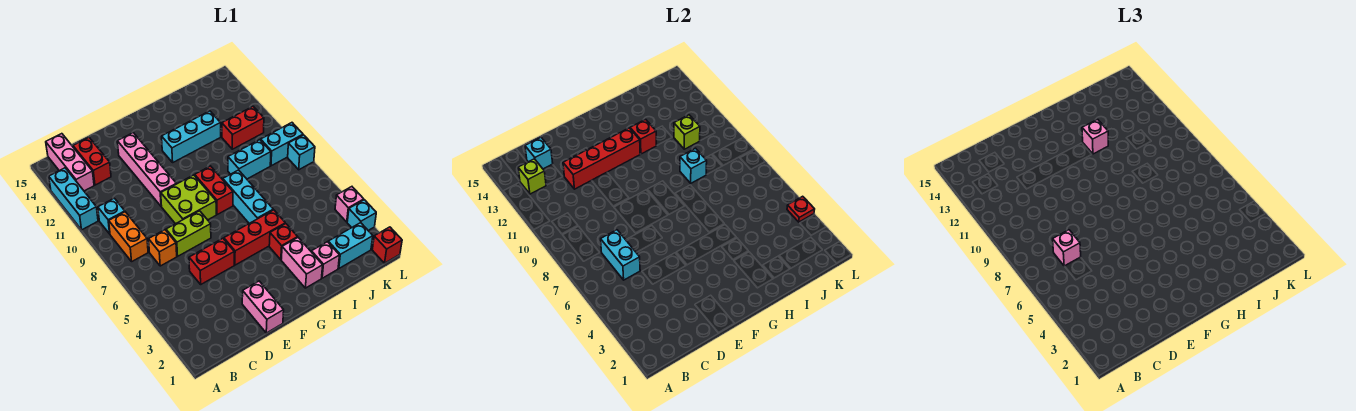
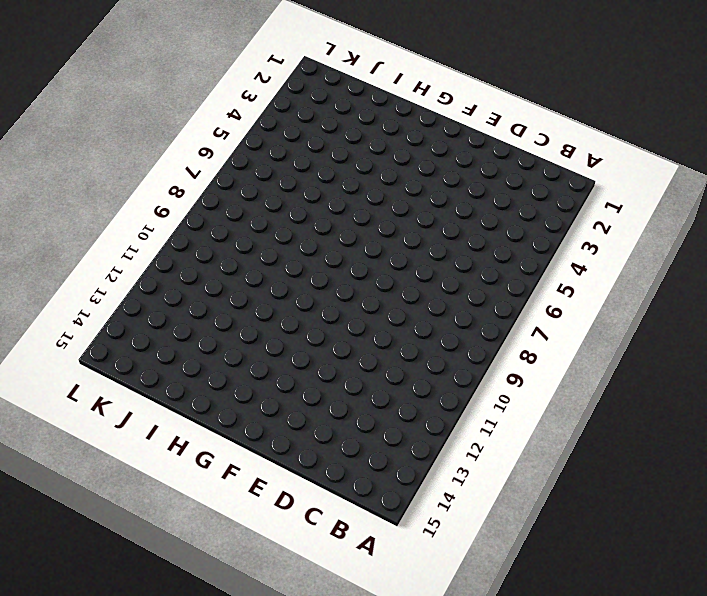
none -> cyan 1x3 brick [49,168,98,230]
none -> orange 1x2 brick [109,212,148,261]
none -> cyan 1x1 brick [98,198,125,234]
none -> pink 1x3 brick [46,134,94,191]

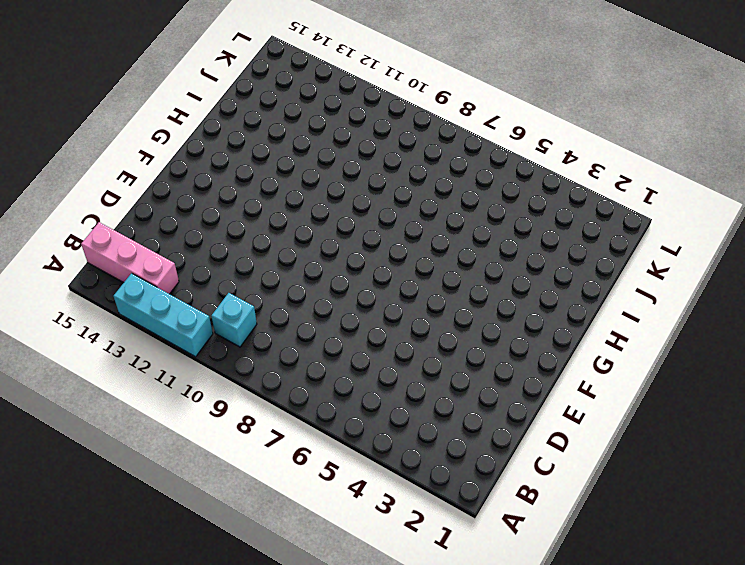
none -> orange 1x2 brick [109,212,148,261]
none -> orange 1x1 brick [149,230,177,266]
none -> red 1x2 brick [73,138,111,185]
none -> red 1x2 brick [189,238,234,284]

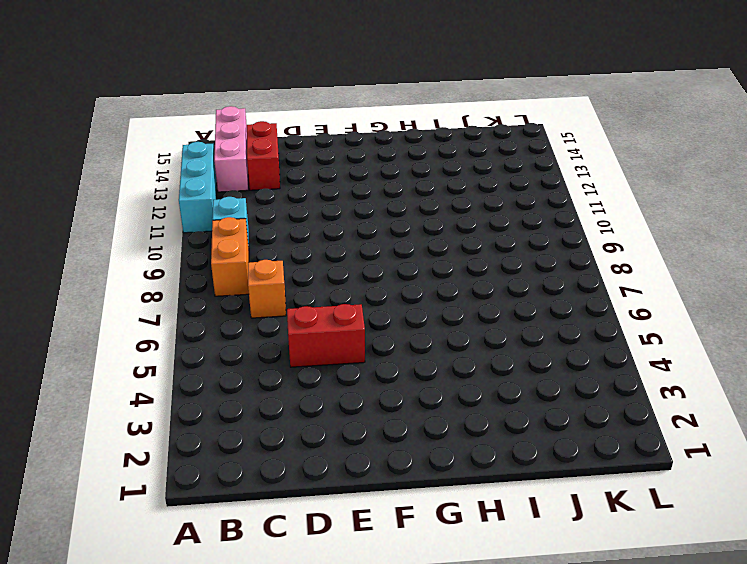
none -> lime 1x2 brick [166,211,211,256]
none -> pink 1x2 brick [242,281,284,333]
none -> lime 2x2 brick [161,175,216,224]
none -> pink 1x4 brick [117,133,176,206]

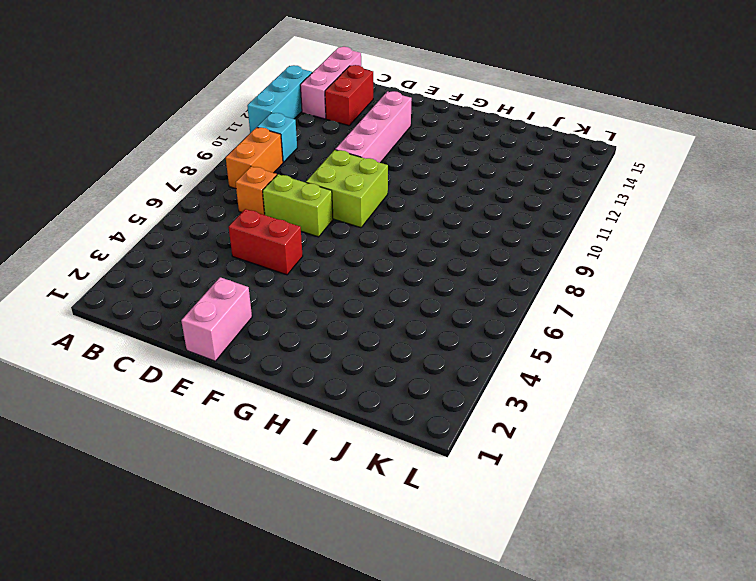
none -> red 1x3 brick [224,210,285,265]
none -> red 1x2 brick [195,166,233,215]
none -> cyan 1x3 brick [162,111,221,162]
none -> pink 1x2 brick [281,238,323,288]

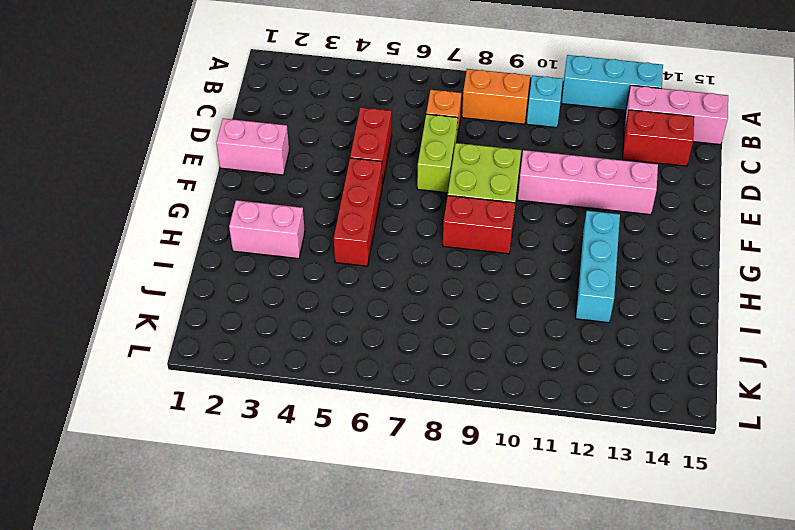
none -> red 1x1 brick [269,224,298,260]
none -> cyan 1x3 brick [223,170,273,223]
none -> pink 1x1 brick [311,242,340,278]
none -> cyan 1x2 brick [228,140,271,179]

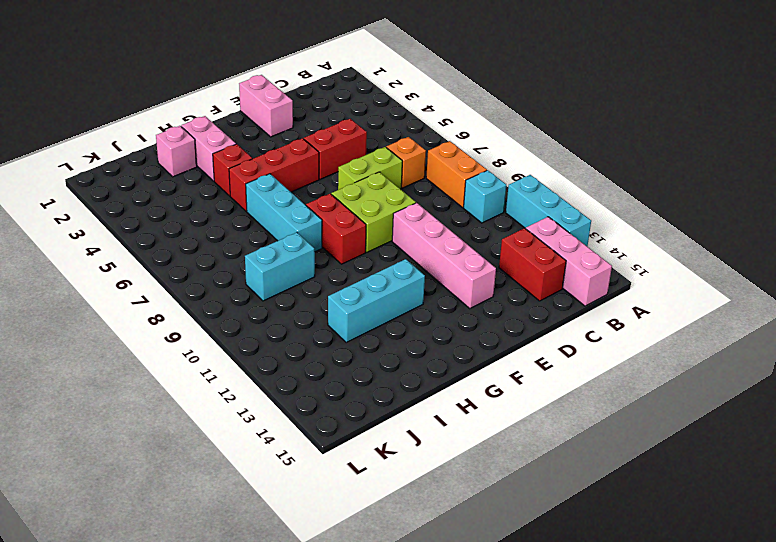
none -> cyan 1x2 brick [328,223,373,268]
none -> red 1x2 brick [222,106,264,149]
none -> cyan 1x2 brick [261,123,303,166]
none -> red 1x1 brick [372,227,402,263]

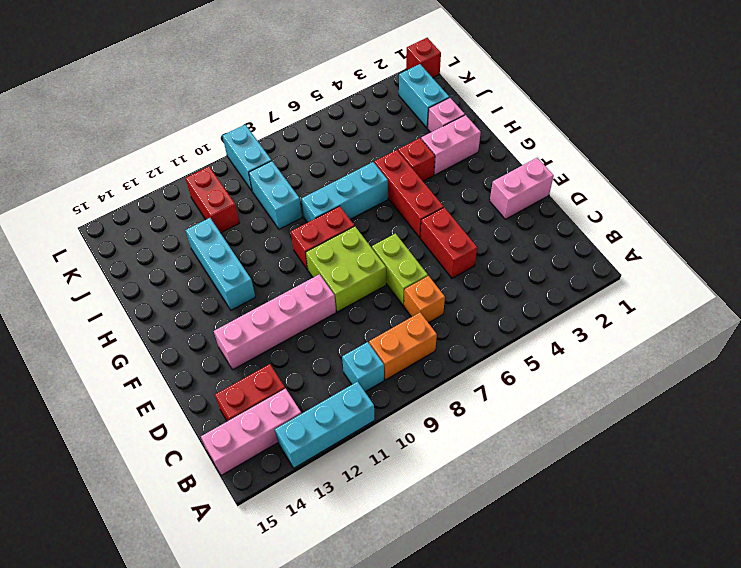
none -> cyan 1x1 brick [347,200,376,230]
none -> pink 1x1 brick [335,187,364,222]
none -> cyan 1x1 brick [288,135,315,170]
none -> lime 1x1 brick [518,159,546,194]

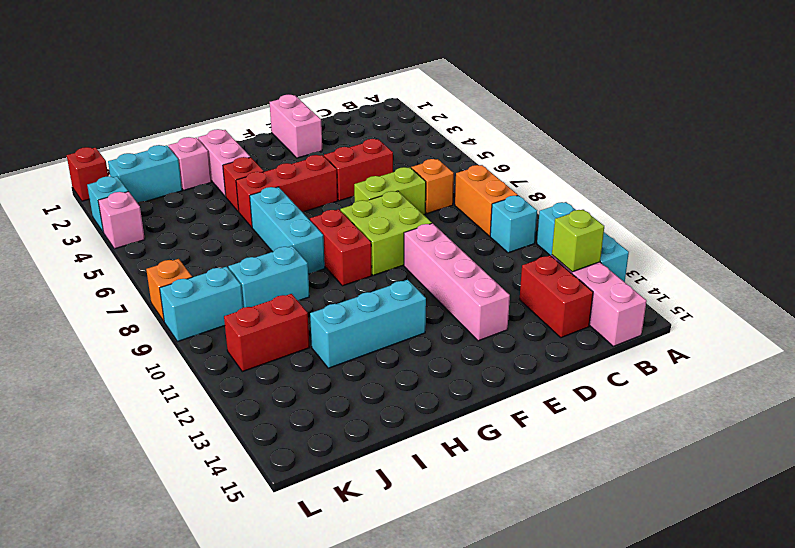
orange 1x1 brick [146,259,192,321] -> cyan 1x1 brick [288,135,315,170]
none -> cyan 1x2 brick [601,230,640,280]
none -> cyan 1x1 brick [525,138,553,169]
none -> red 1x4 brick [563,128,640,189]
none -> red 1x1 brick [630,119,656,154]

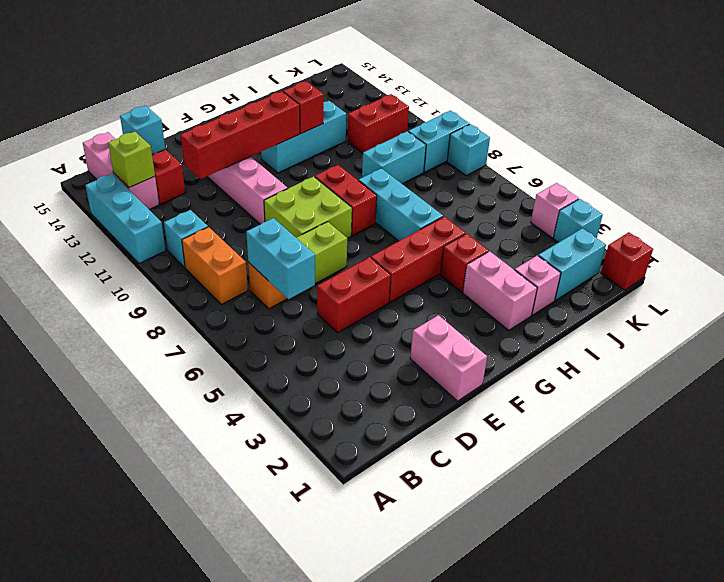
none -> cyan 1x1 brick [680,148,707,183]
none -> lime 1x1 brick [674,115,700,149]
none -> red 1x1 plate [787,196,815,222]
none -> pink 1x1 brick [1053,230,1081,266]

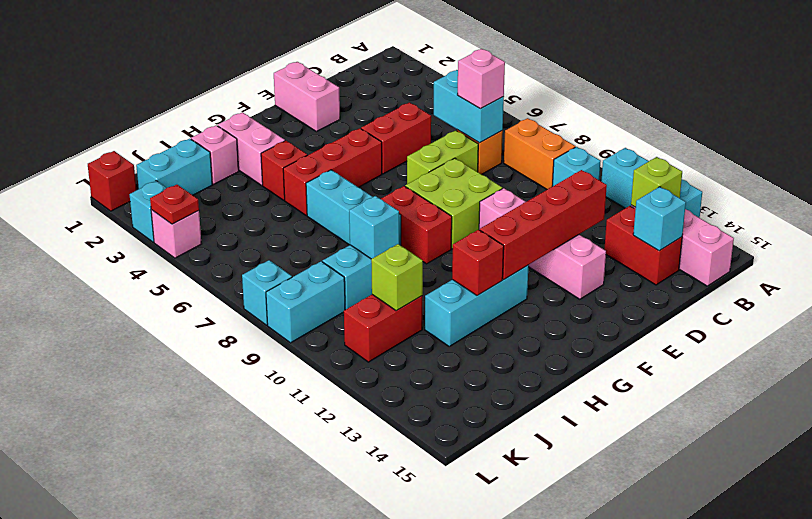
none -> pink 1x1 brick [1082,119,1108,154]

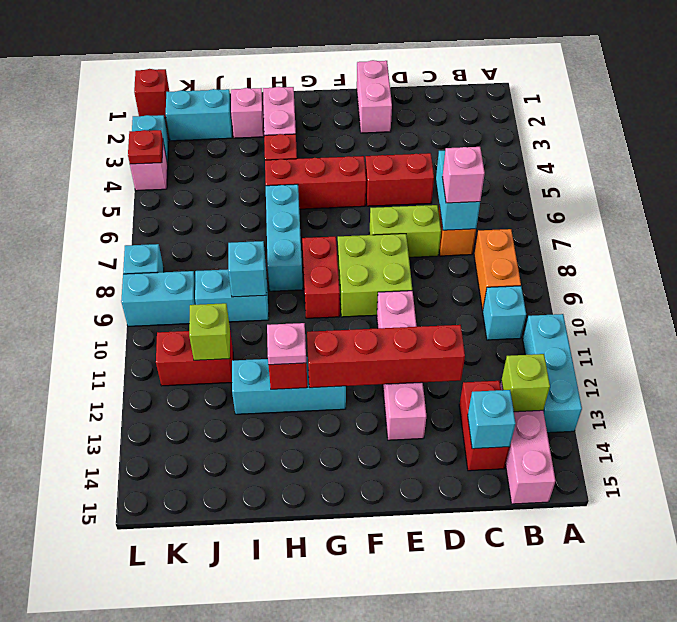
pink 1x1 plate [267,323,306,365] -> pink 1x1 brick [1082,119,1108,154]

